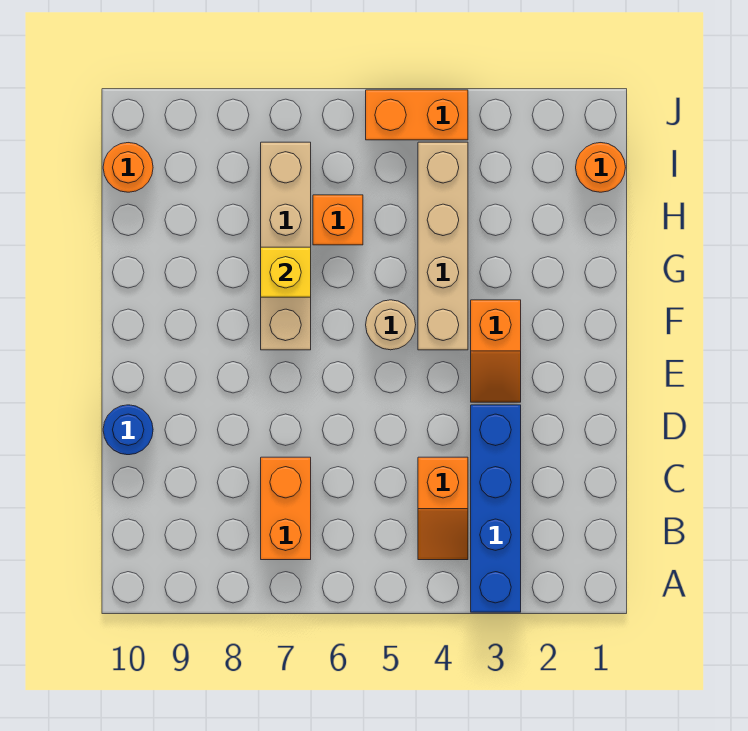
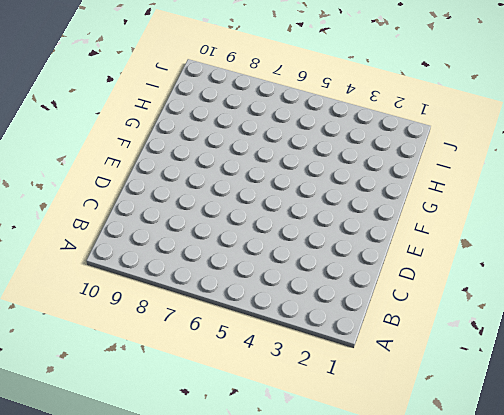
none -> blue 1x4 brick [471,405,521,612]
none -> orange 1x2 slope [418,457,468,560]
none -> orange 1x2 brick [261,457,311,560]

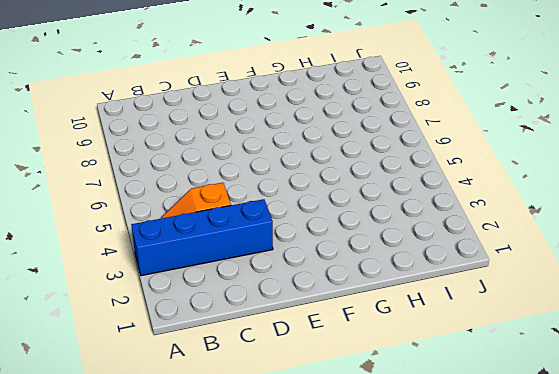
none -> orange 1x2 brick [261,457,311,560]
none -> blue 1x1 round brick [103,405,153,455]
none -> orange 1x2 slope [471,300,521,402]

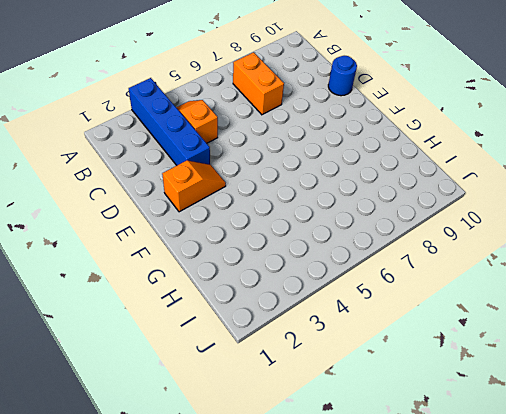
orange 1x2 slope [162,161,226,212] -> orange 1x2 slope turned to [471,300,521,402]
none -> tan 1x4 brick [418,142,468,350]
none -> tan 1x1 round brick [366,300,416,350]
none -> tan 1x4 brick [261,142,311,350]

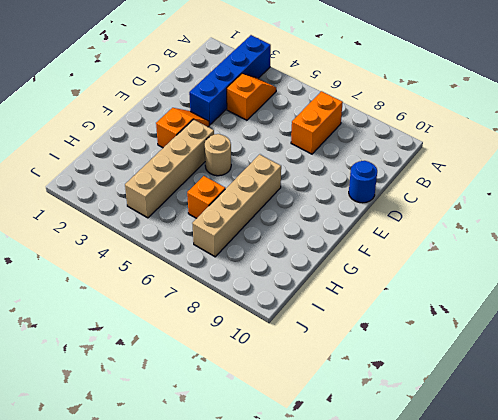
none -> orange 1x1 round brick [576,143,625,192]
none -> orange 1x1 round brick [103,143,153,192]
none -> orange 1x2 brick [366,90,468,140]

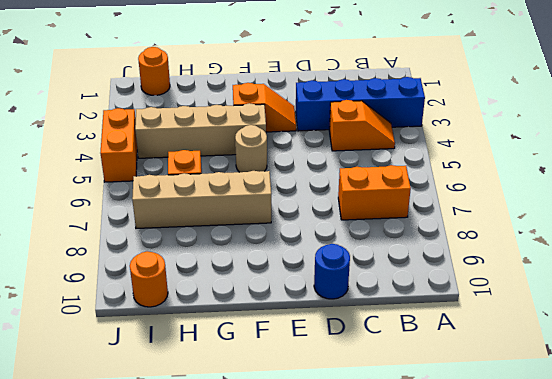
none -> yellow 1x1 brick [261,247,311,297]

